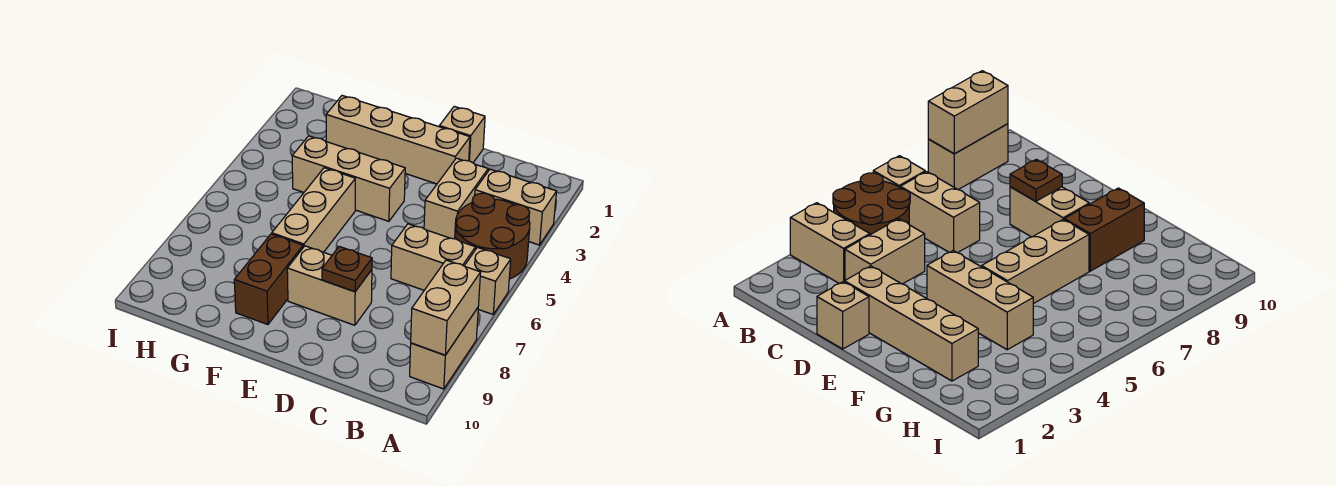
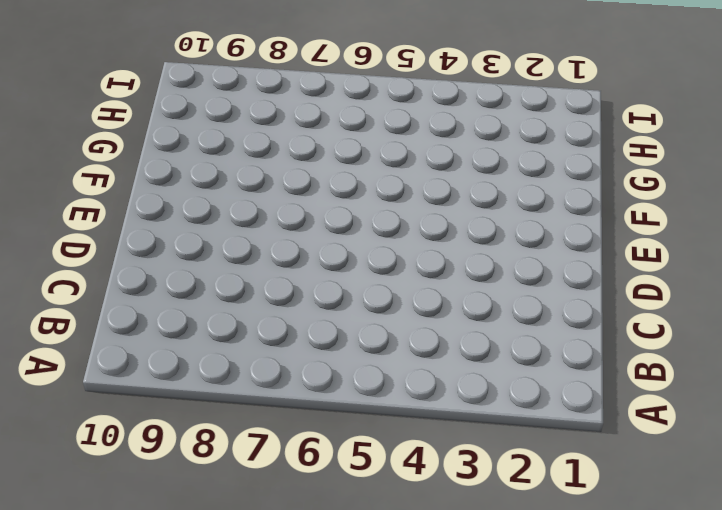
none -> tan 1x2 brick [475,169,557,245]
none -> brown 2x2 round brick [455,193,530,279]
none -> tan 1x1 brick [465,247,511,314]

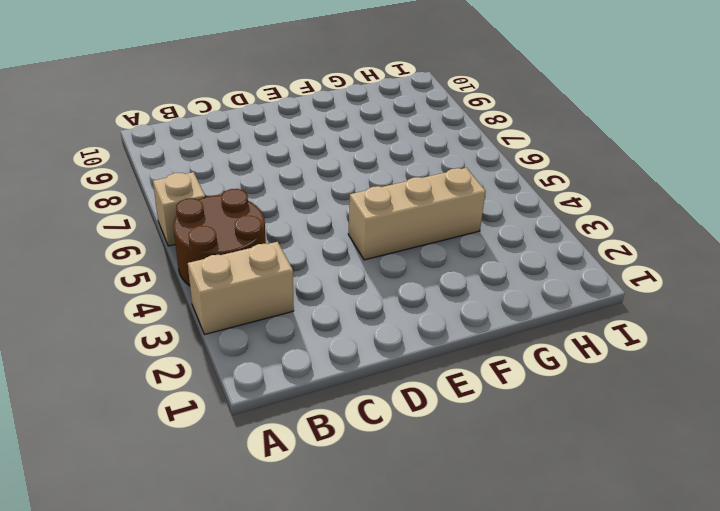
none -> tan 1x2 brick [410,308,478,389]
none -> tan 1x2 brick [391,224,475,290]
none -> tan 1x2 brick [424,158,488,239]

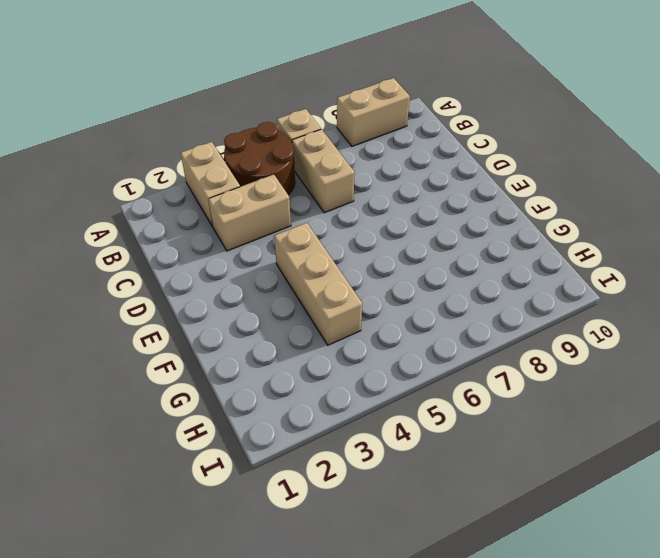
none -> tan 1x1 brick [439,106,485,163]
none -> tan 1x4 brick [326,96,470,184]
none -> tan 1x2 brick [287,246,372,325]

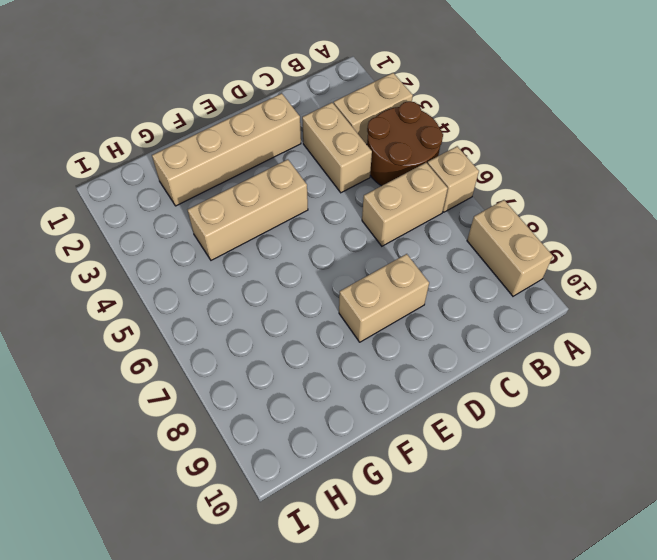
none -> tan 1x1 brick [439,106,485,163]
none -> tan 1x3 brick [272,168,355,252]
none -> brown 1x2 brick [234,234,303,324]

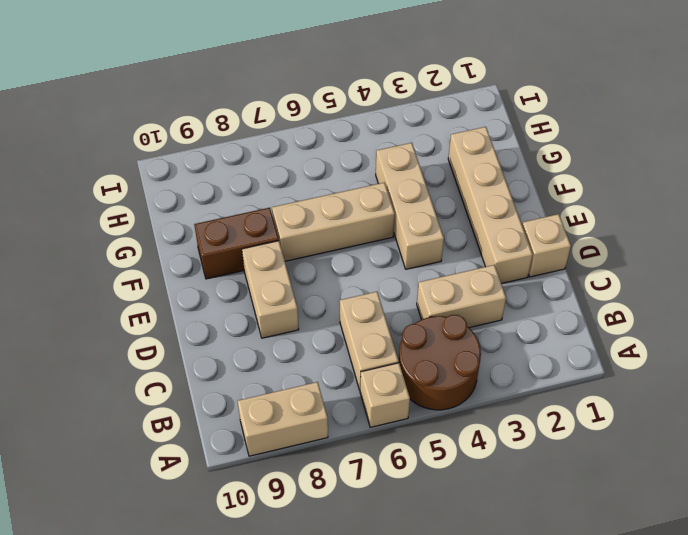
none -> tan 1x2 brick [475,169,557,245]
none -> tan 1x2 brick [411,260,481,355]
none -> brown 1x1 plate [322,246,372,292]

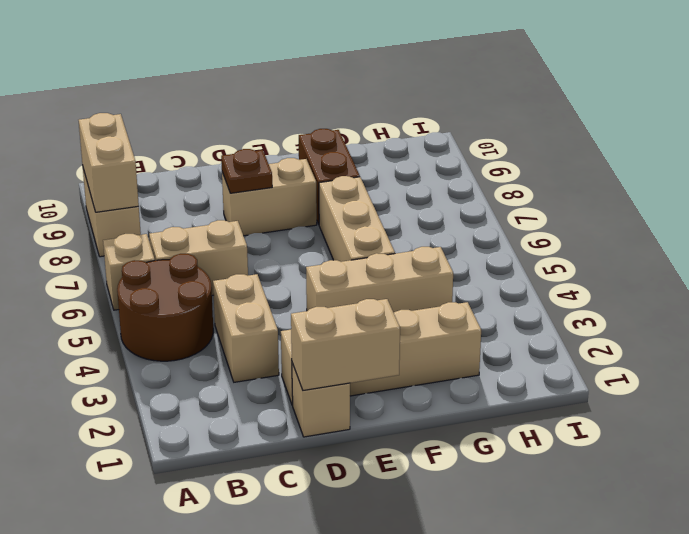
tan 1x2 brick [291,299,400,390] -> tan 1x2 brick moved to [475,169,557,245]

